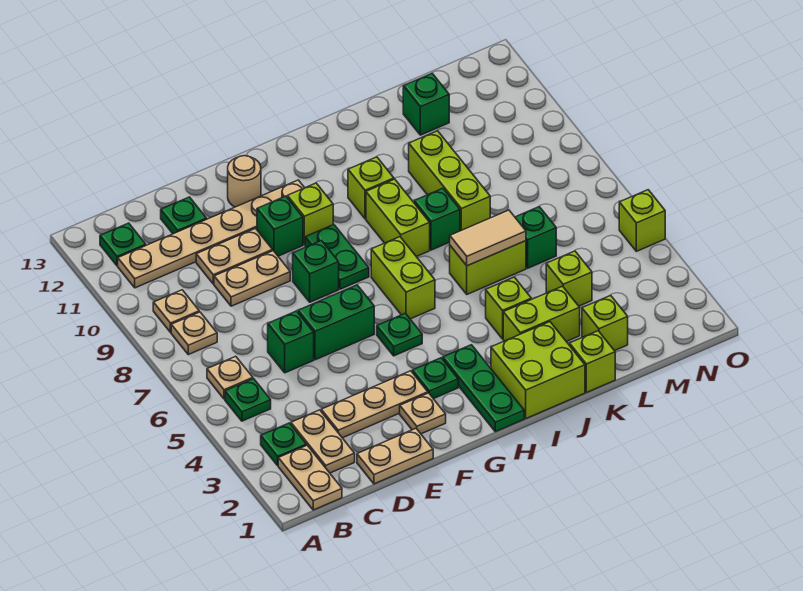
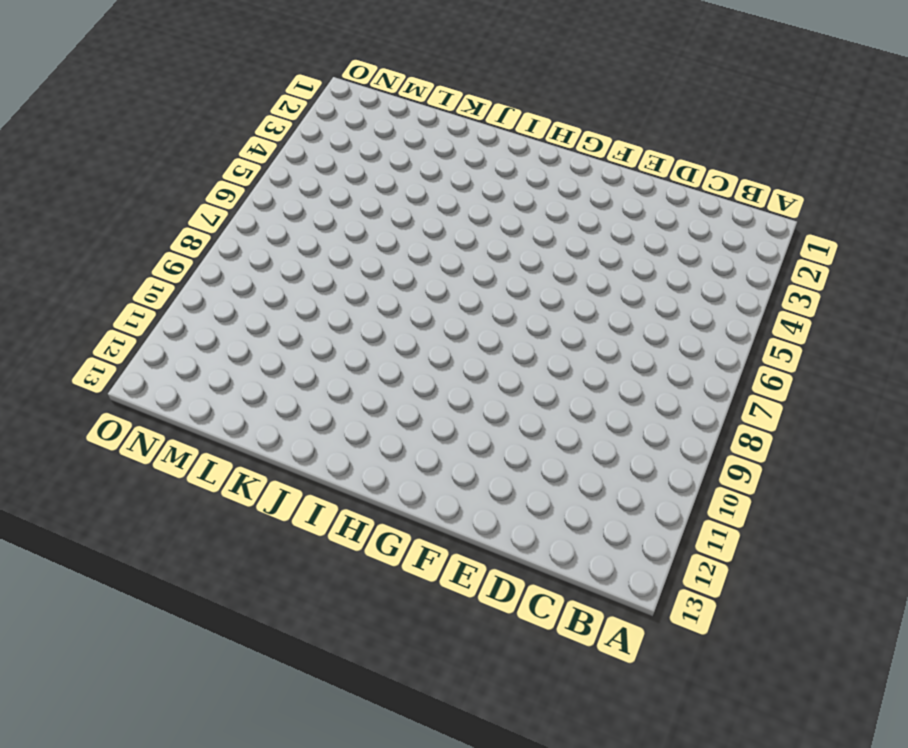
none -> tan 1x2 plate [278,445,342,510]
none -> green 1x1 plate [261,423,306,465]
none -> green 1x1 plate [225,379,271,421]
none -> tan 1x1 plate [207,356,253,399]

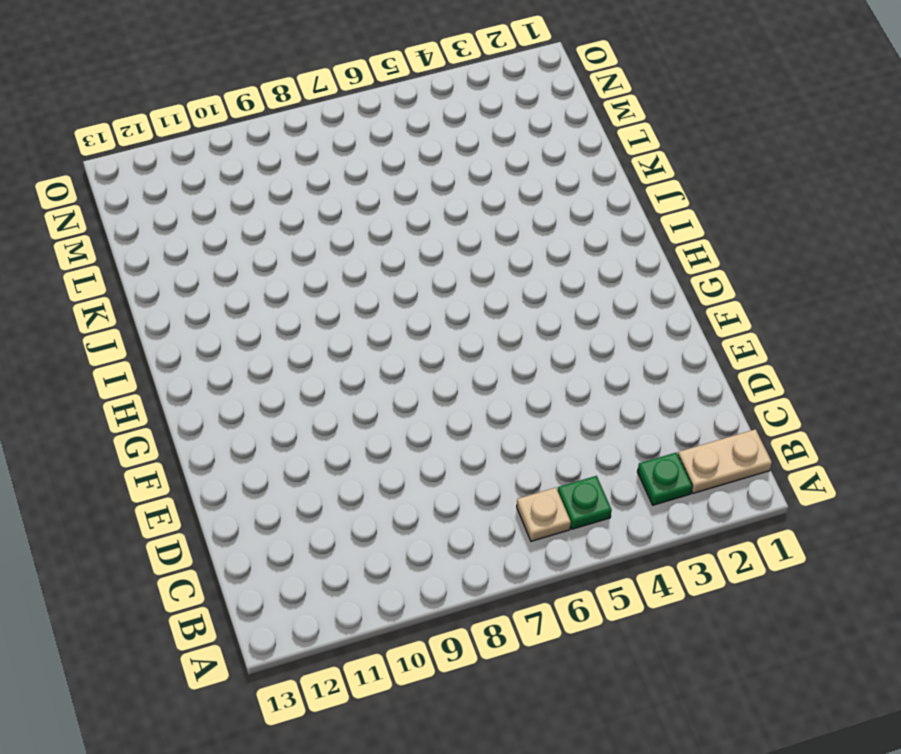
none -> tan 1x1 plate [171,312,217,355]
none -> tan 1x1 plate [153,290,199,332]
none -> tan 1x6 plate [118,180,304,288]
none -> green 1x1 plate [100,223,146,266]

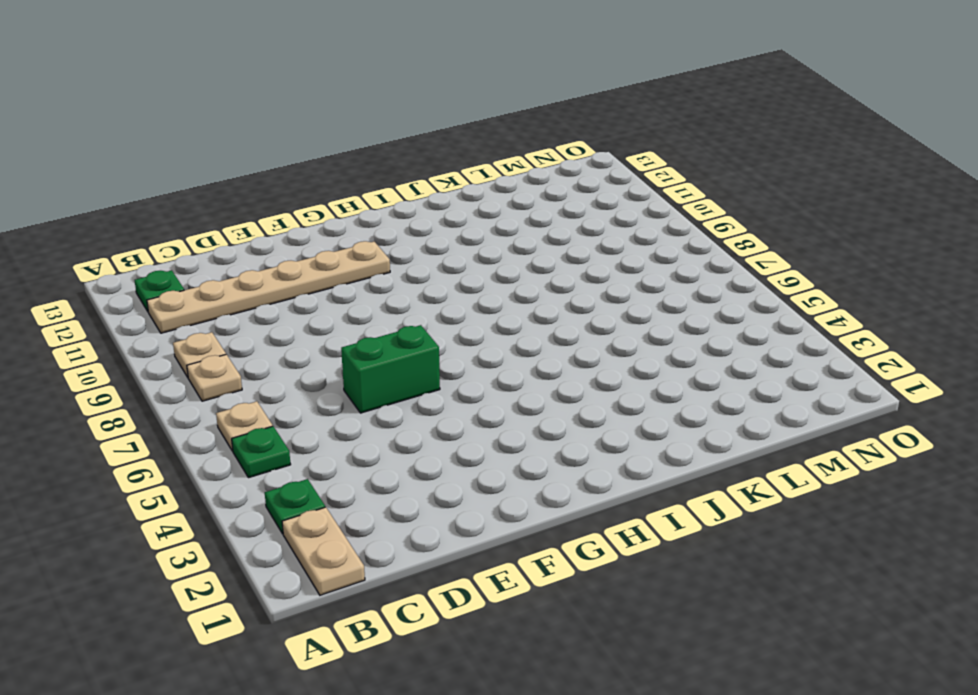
none -> tan 1x2 plate [291,410,355,473]
none -> tan 1x2 plate [357,428,433,484]
none -> tan 1x3 plate [321,371,428,438]
none -> green 1x1 brick [268,311,314,373]

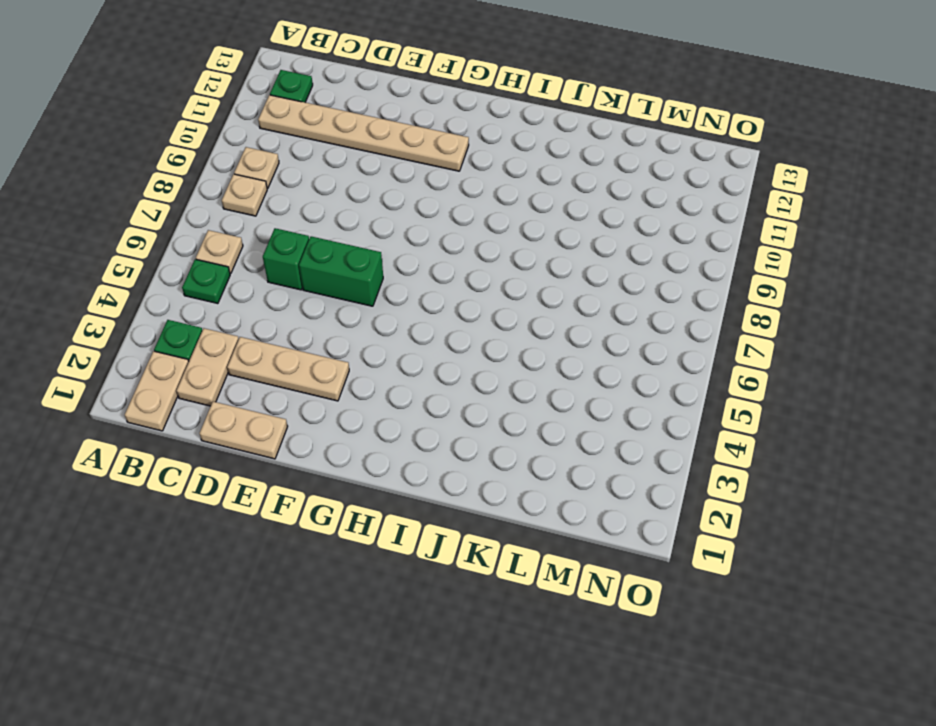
none -> tan 1x2 plate [214,251,290,306]
none -> tan 1x2 plate [196,228,273,284]
none -> green 1x1 plate [161,197,207,234]
none -> tan 1x1 plate [400,393,446,434]

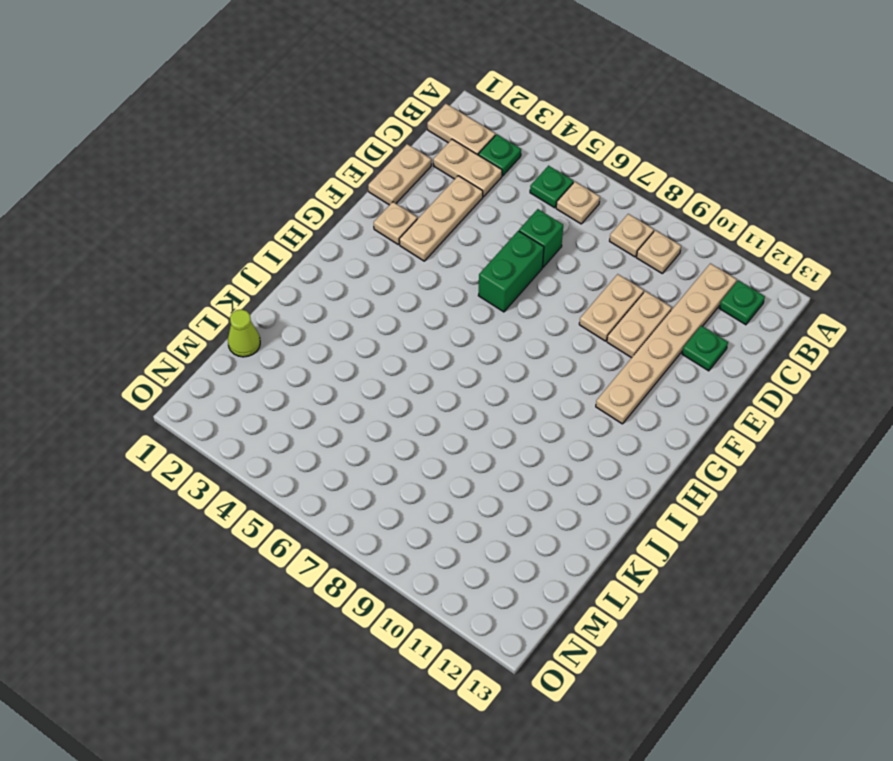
lime 1x1 cone [228,310,260,357] -> none
none -> green 1x1 brick [293,241,339,302]
none -> green 1x1 brick [257,196,303,256]
none -> tan 1x1 round brick [228,156,261,207]
none -> green 1x1 plate [412,358,458,399]

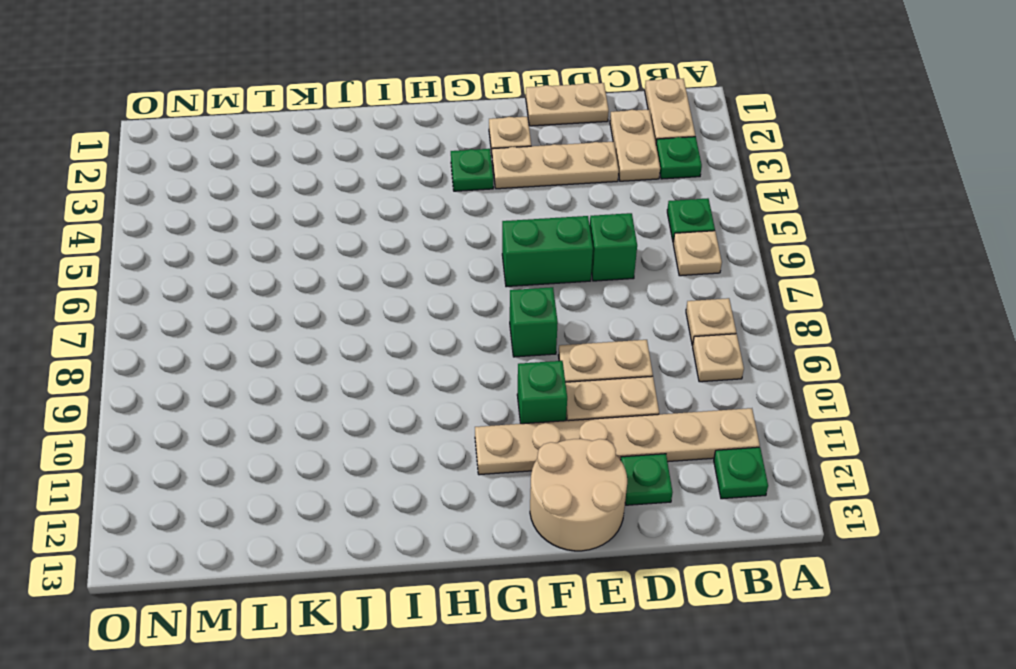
tan 2x2 round brick [530,439,627,551] -> tan 1x1 round brick [228,156,261,207]
none -> green 1x1 plate [377,313,422,356]
none -> green 1x2 plate [305,224,369,289]
none -> lime 1x1 brick [287,183,333,245]
none -> green 1x3 plate [443,345,524,432]

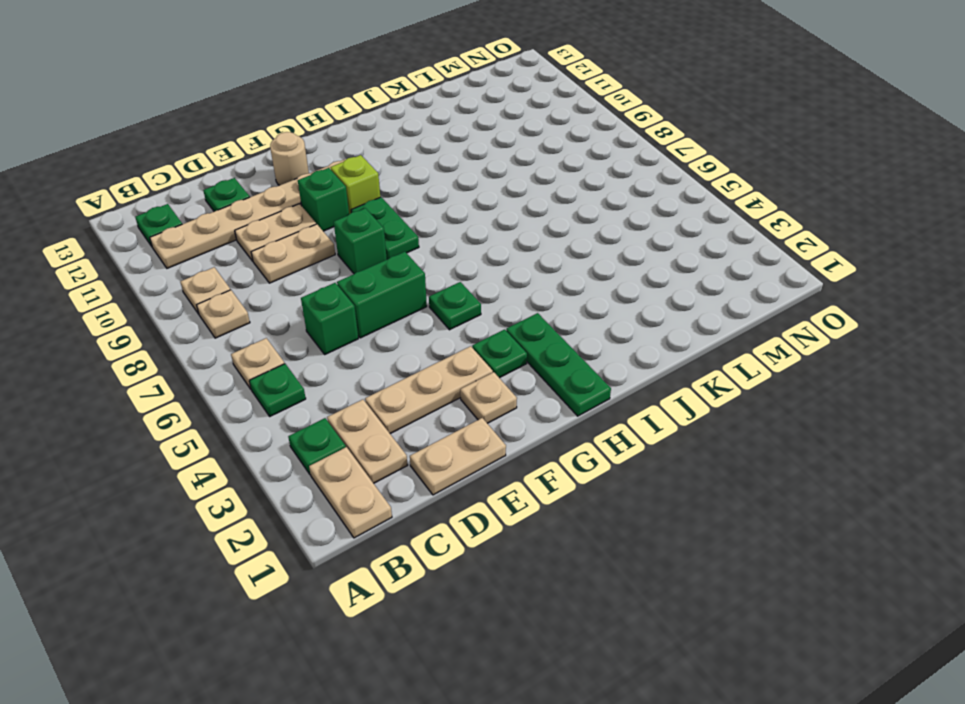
none -> lime 1x2 brick [371,237,435,319]
none -> lime 2x2 brick [491,322,585,418]
none -> lime 1x2 brick [366,179,430,257]
none -> lime 1x1 brick [348,157,394,219]

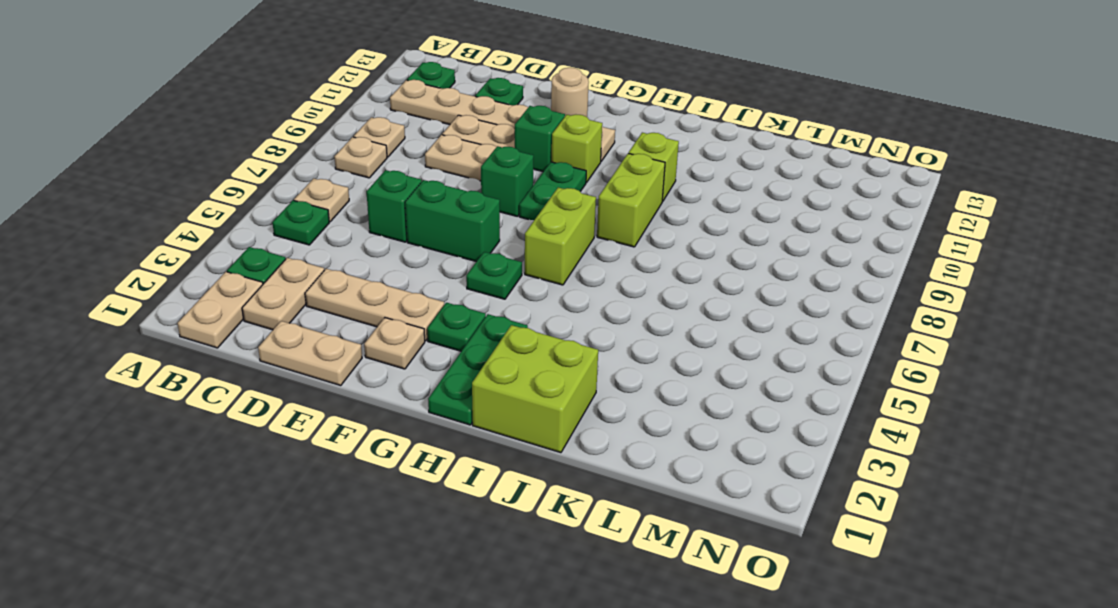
none -> lime 1x2 brick [503,286,580,341]
none -> lime 1x1 brick [486,277,531,339]
none -> lime 1x2 brick [450,241,526,294]
none -> green 1x1 brick [414,188,460,250]

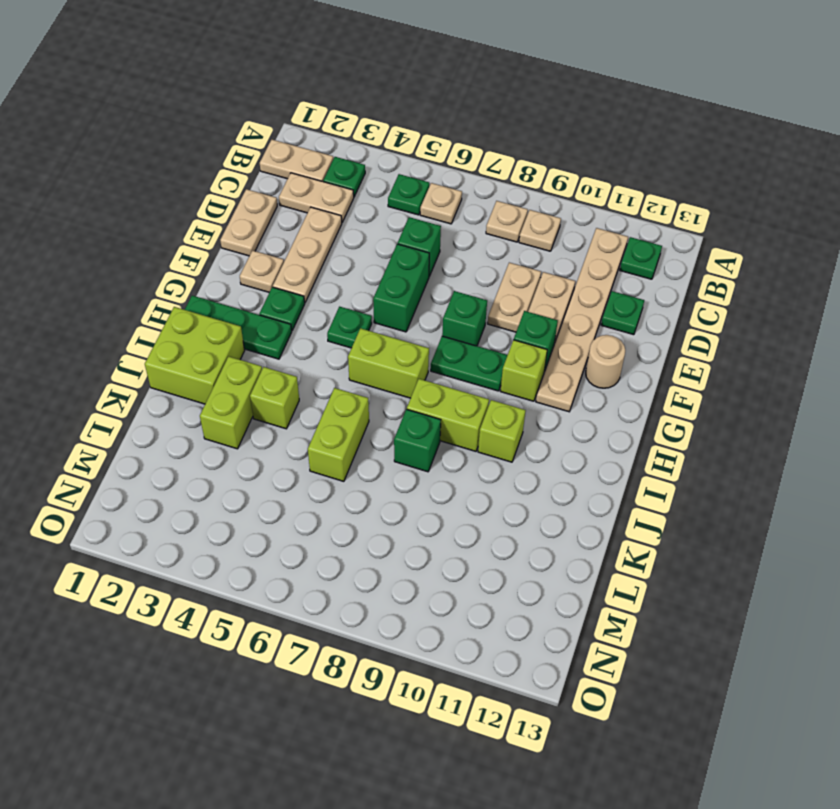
none -> lime 1x1 brick [569,331,615,393]
none -> lime 1x3 brick [409,131,490,231]
none -> lime 1x1 brick [582,295,628,351]
none -> lime 1x1 brick [546,251,592,306]

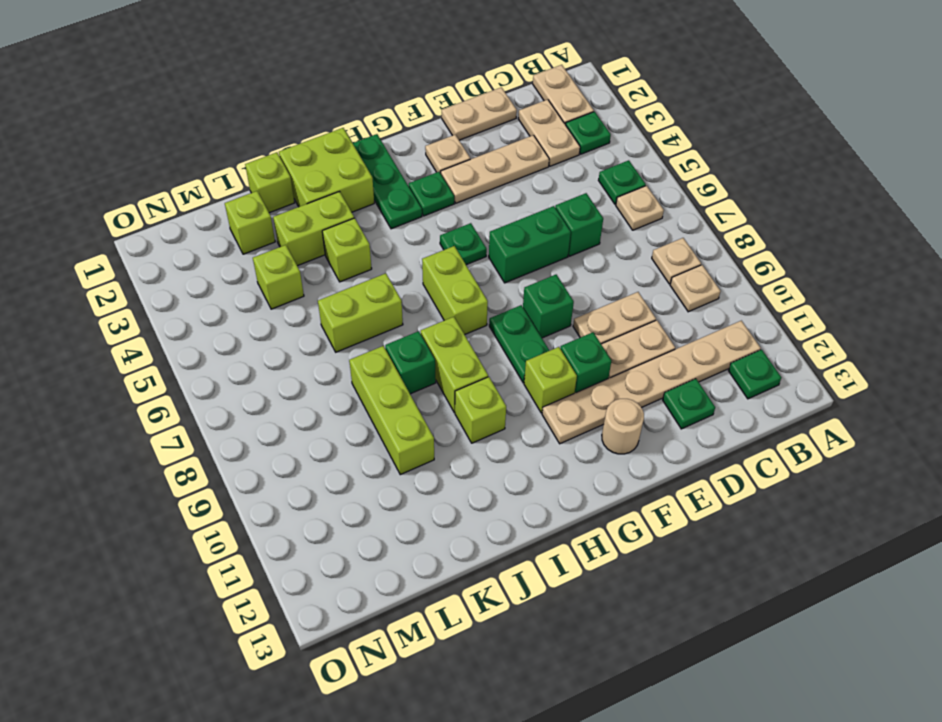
none -> green 1x1 brick [515,207,556,268]
none -> green 1x1 brick [403,73,449,135]
none -> lime 1x1 brick [619,190,665,251]
none -> tan 1x2 tile [450,210,526,266]

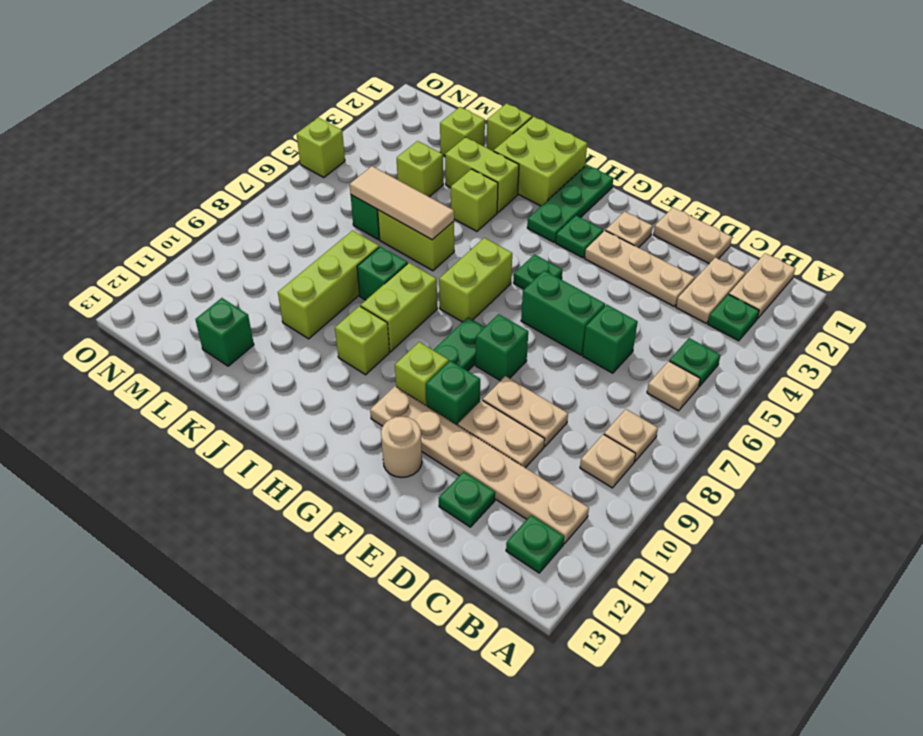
tan 1x3 tile [350,166,454,240] -> tan 1x2 tile [450,210,526,266]

